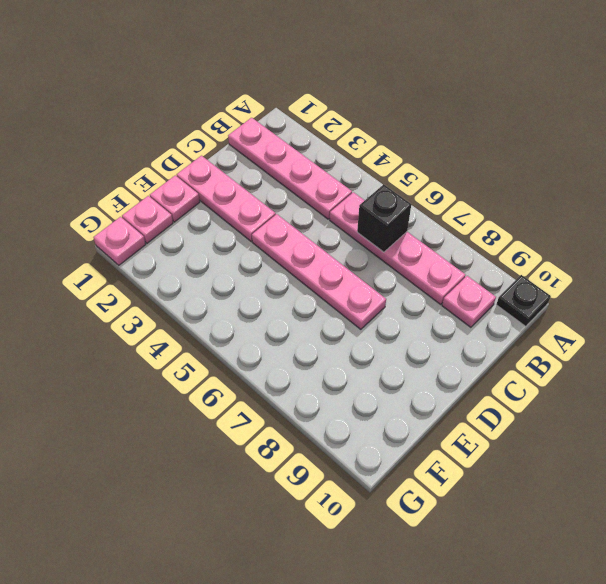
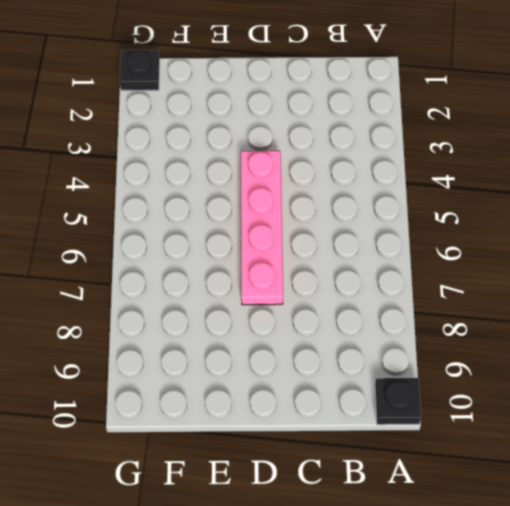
black 1x1 plate [120,50,160,90] -> pink 1x1 plate [94,217,146,265]
none -> pink 1x4 plate [228,118,352,219]
none -> pink 1x4 plate [330,192,465,304]

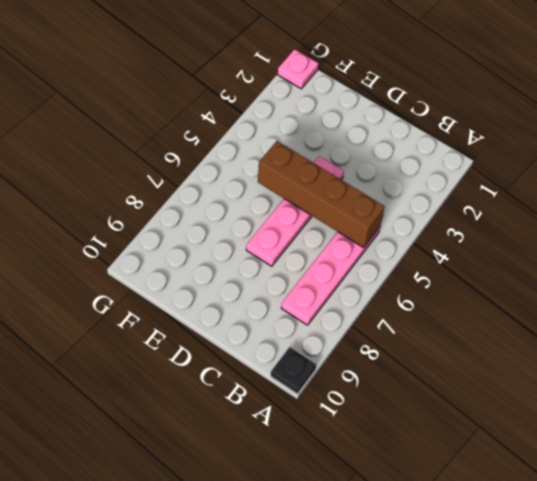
brown 1x4 brick [258,141,385,248] -> none
none -> pink 1x4 plate [228,118,352,219]
none -> pink 1x1 plate [442,276,496,327]

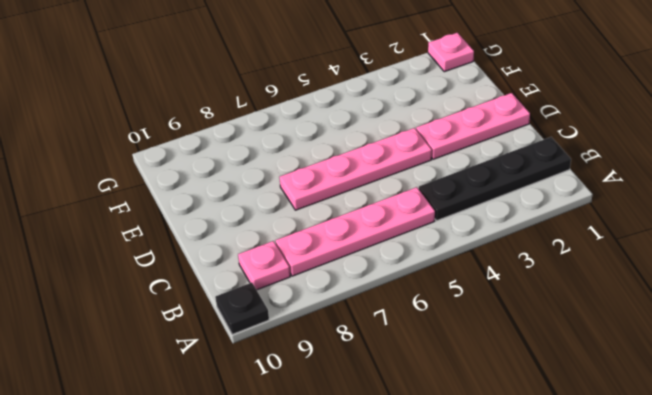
black 1x4 plate [419,137,571,221] -> pink 1x4 plate [228,118,352,219]
none -> pink 1x1 plate [150,175,200,222]
none -> pink 1x1 plate [122,196,173,243]

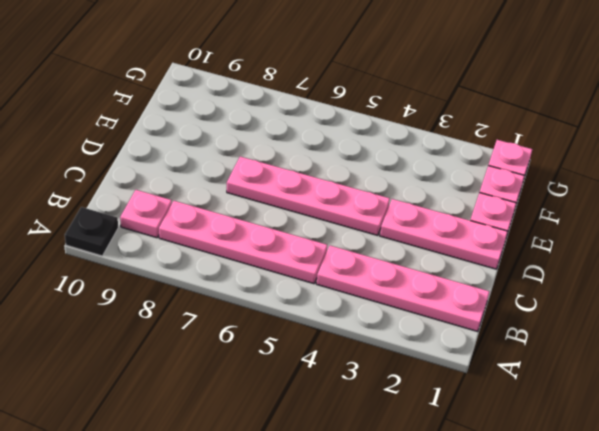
none -> black 1x1 brick [357,184,411,252]

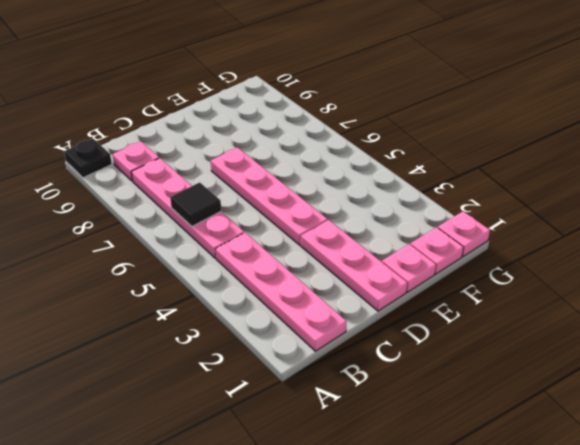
black 1x1 tile [170,182,221,226] -> black 1x1 brick [357,184,411,252]

